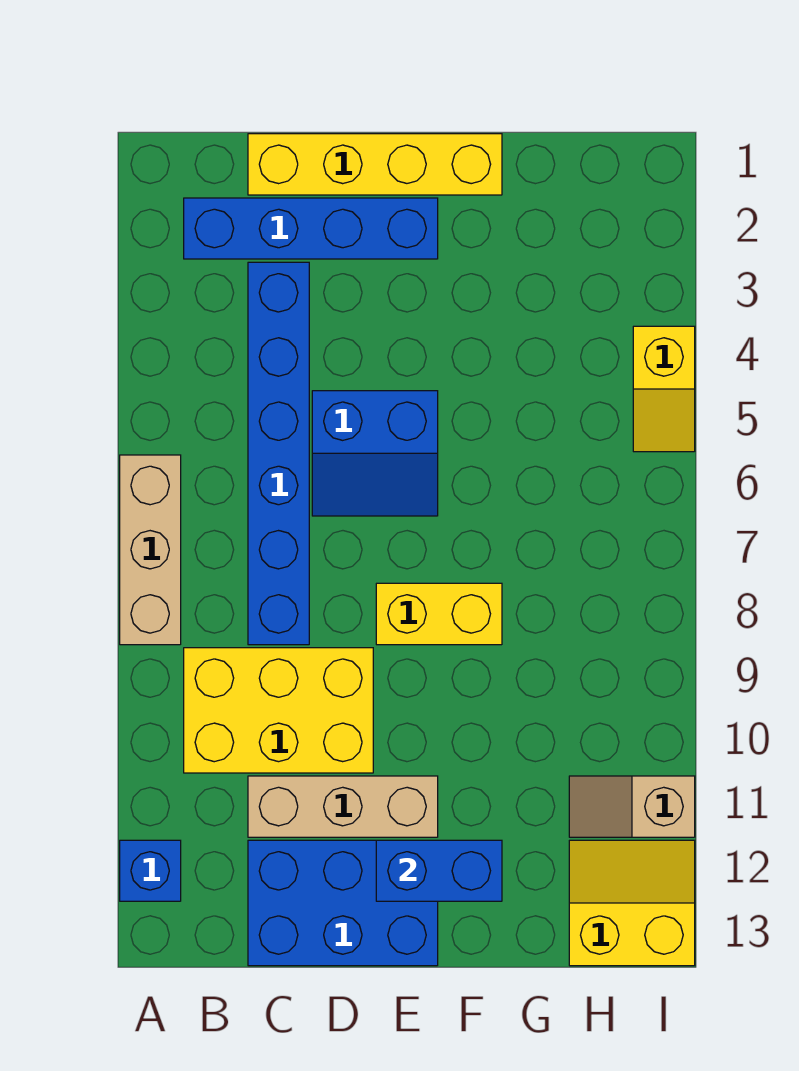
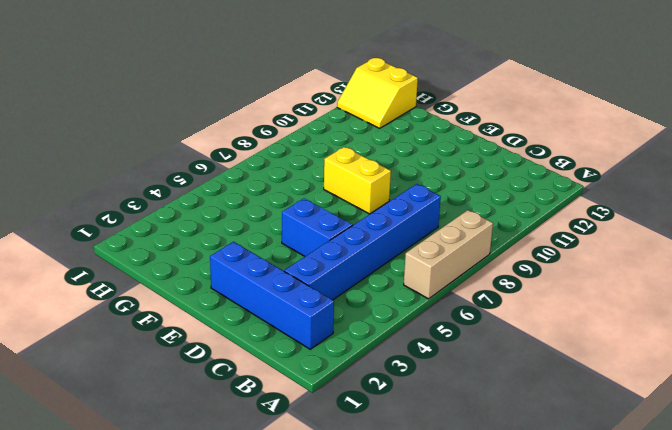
none -> blue 1x1 brick [120,840,181,901]
none -> yellow 2x3 brick [184,648,373,773]
none -> yellow 1x4 brick [248,134,502,195]

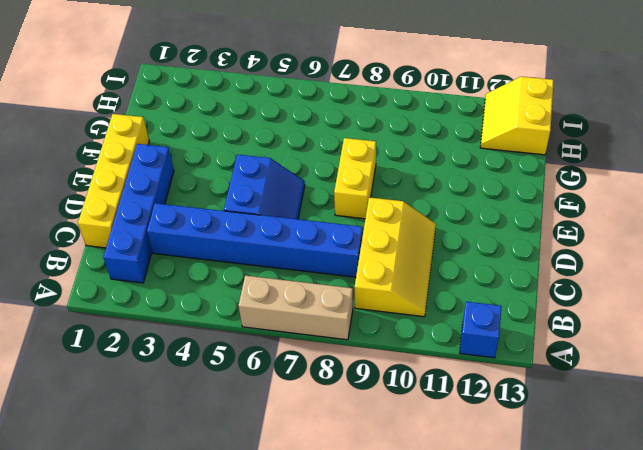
yellow 2x3 slope [355,197,436,317] -> yellow 2x3 brick [184,648,373,773]
none -> tan 1x3 brick [248,776,438,837]
none -> blue 2x3 brick [248,840,438,966]
none -> tan 1x2 slope [569,776,695,837]

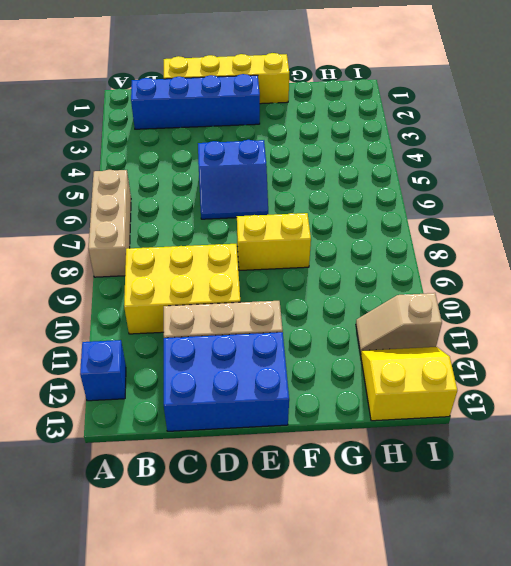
none -> blue 1x6 brick [248,262,309,645]
none -> yellow 1x2 slope [633,326,695,452]
none -> blue 1x2 brick [376,840,502,901]

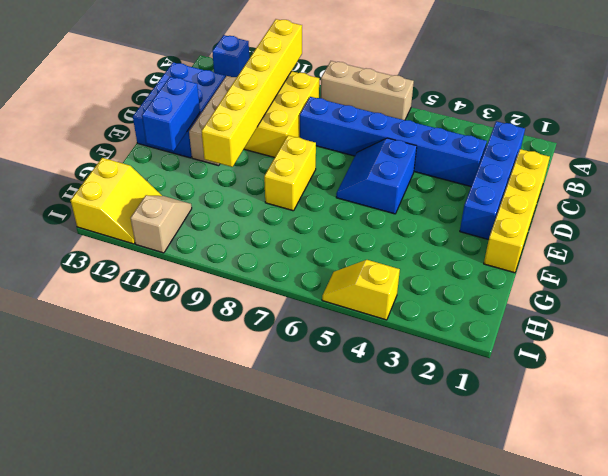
yellow 1x6 brick [201,19,302,167] -> none

